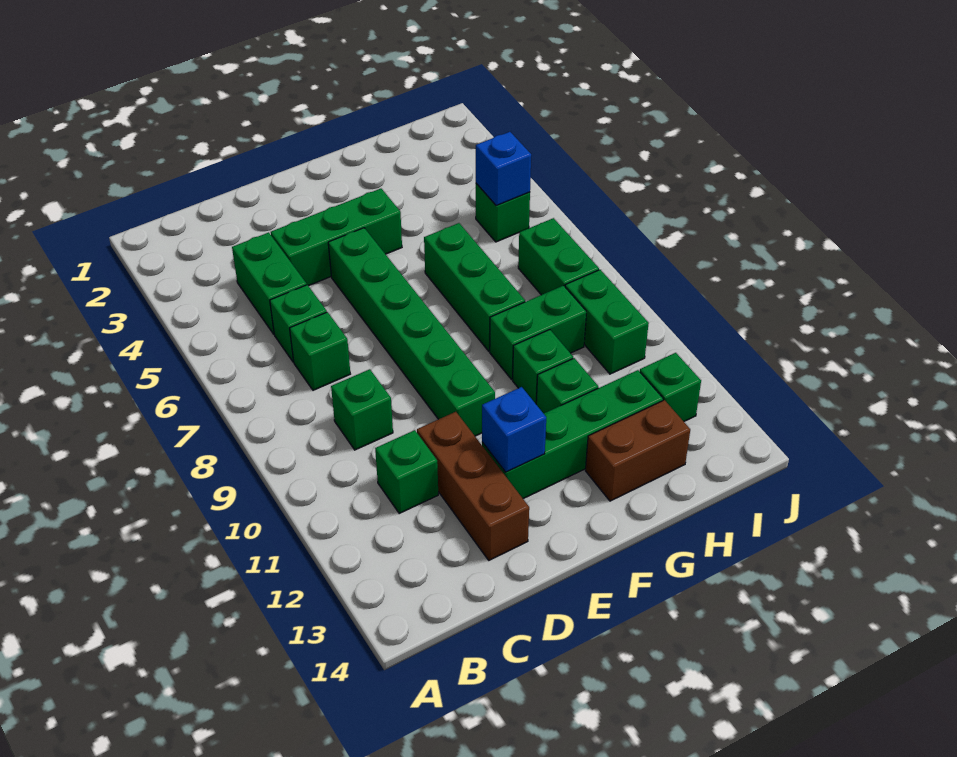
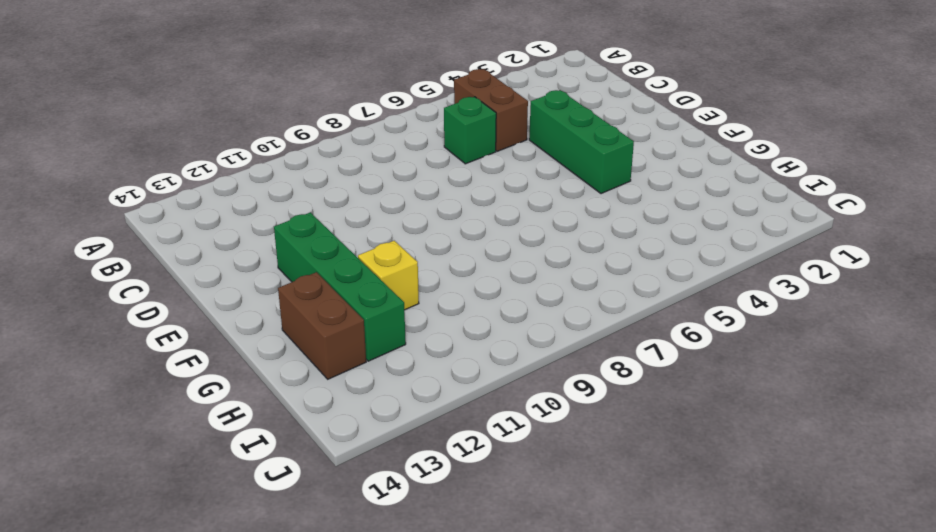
brown 1x2 brick [454,69,528,151] -> green 1x2 brick [232,232,307,334]
yellow 1x1 brick [358,241,419,310] -> green 1x1 brick [536,358,598,413]
none -> green 1x1 brick [290,312,350,390]
none -> green 1x1 brick [331,369,393,450]
none -> green 1x1 brick [375,430,438,513]

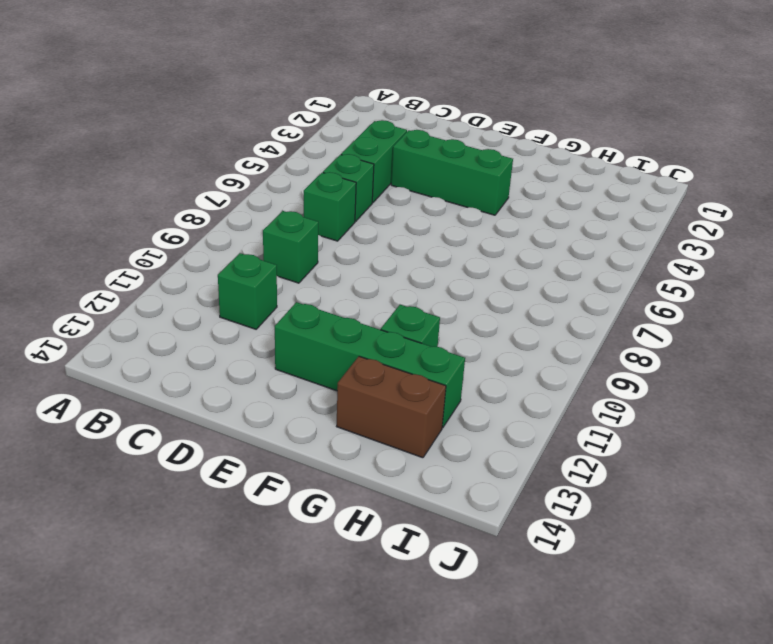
none -> brown 1x3 brick [417,412,529,560]
none -> green 1x6 brick [328,228,495,436]
none -> green 1x3 brick [424,223,525,351]

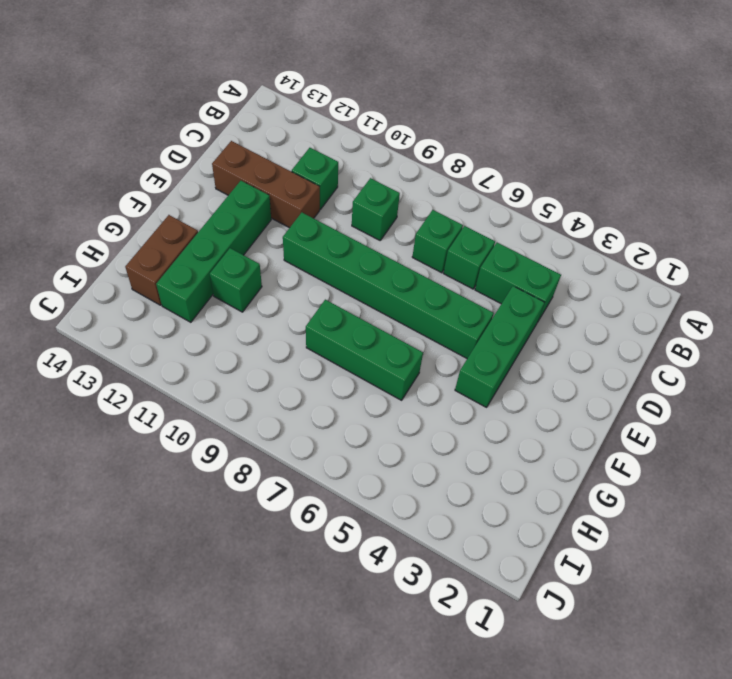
none -> green 1x2 brick [490,286,586,379]
none -> green 1x1 brick [513,330,573,404]
none -> green 1x1 brick [476,184,530,242]

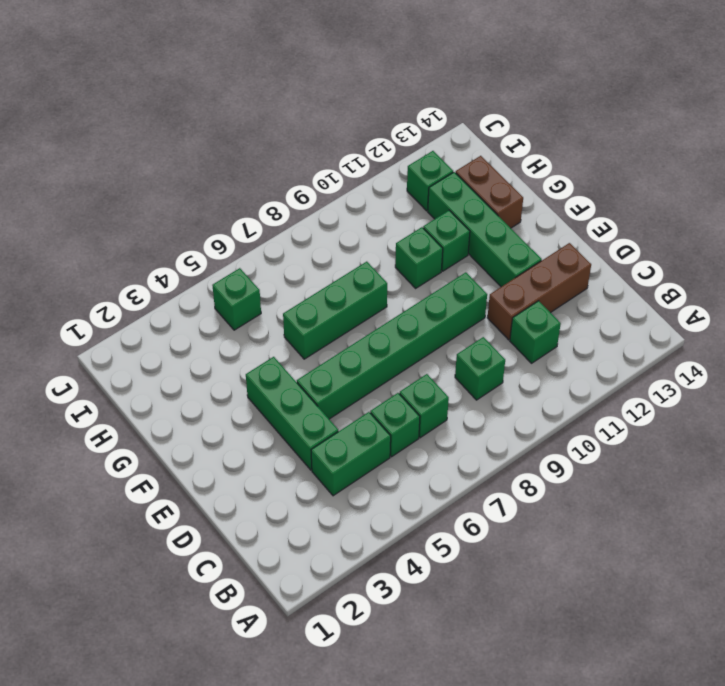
none -> green 1x2 brick [490,286,586,379]
none -> green 1x2 brick [518,218,599,295]
none -> green 1x2 brick [565,270,649,374]

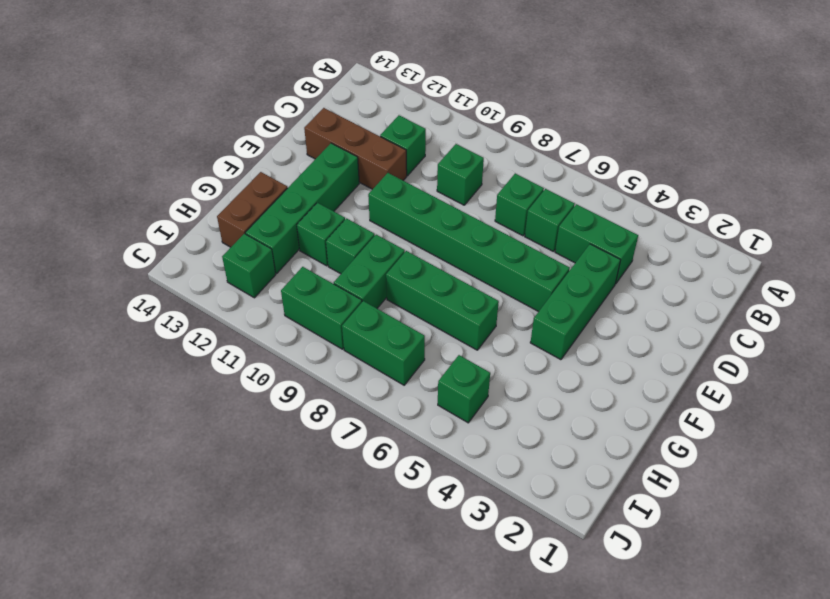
none -> blue 1x1 brick [482,387,546,472]
none -> blue 1x1 brick [476,132,531,206]

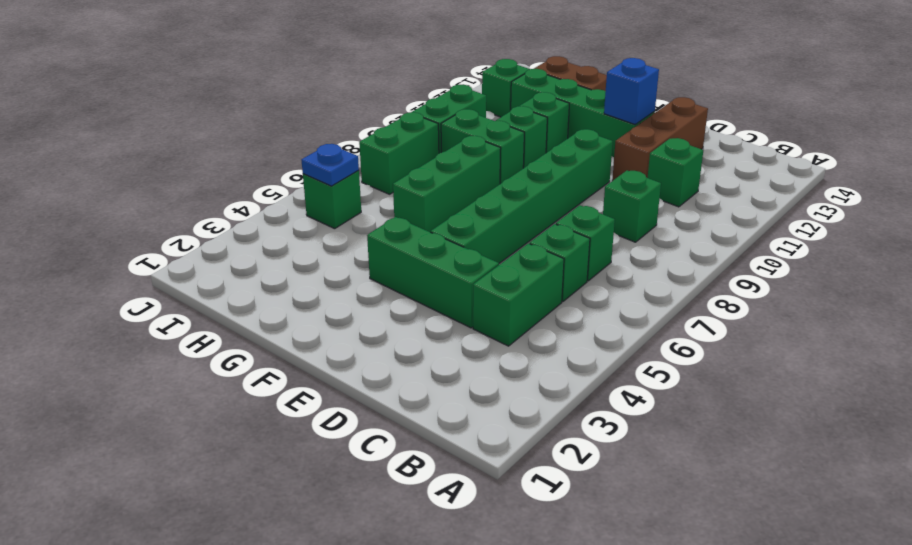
blue 1x1 plate [301,144,359,186] -> blue 1x1 brick [476,132,531,206]

